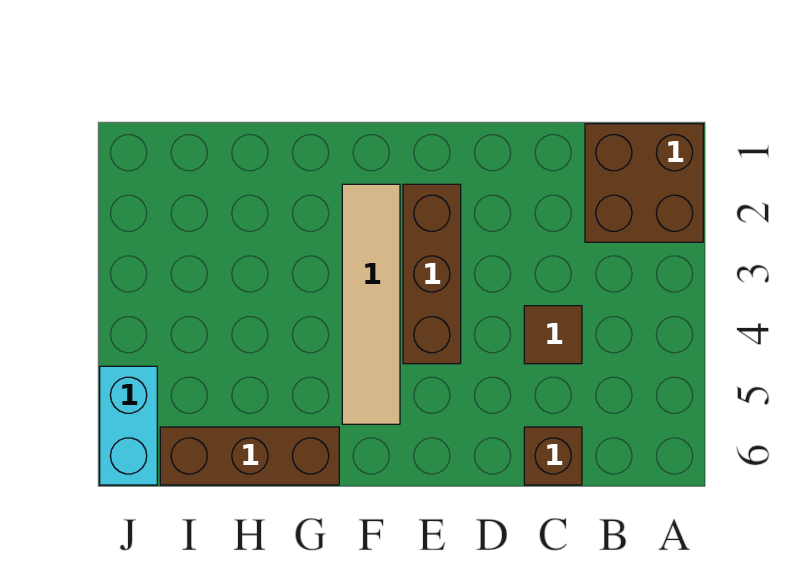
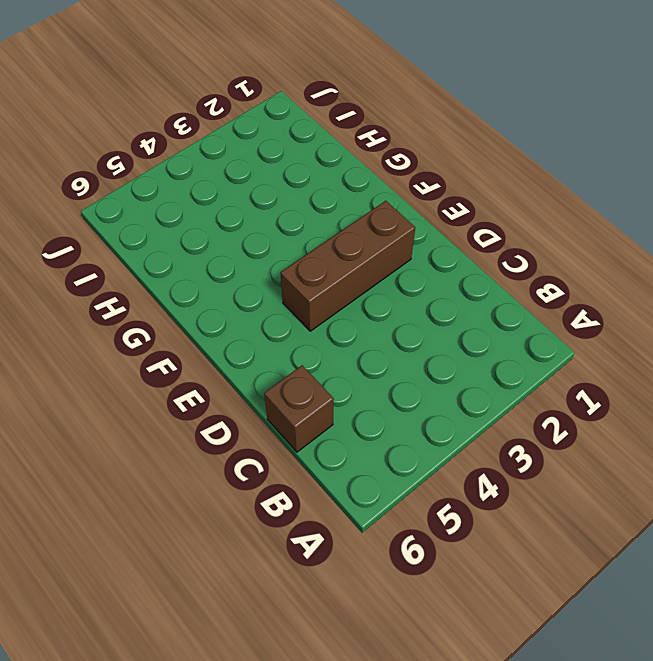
none -> brown 2x2 brick [585,124,703,242]
none -> brown 1x1 tile [524,306,582,364]

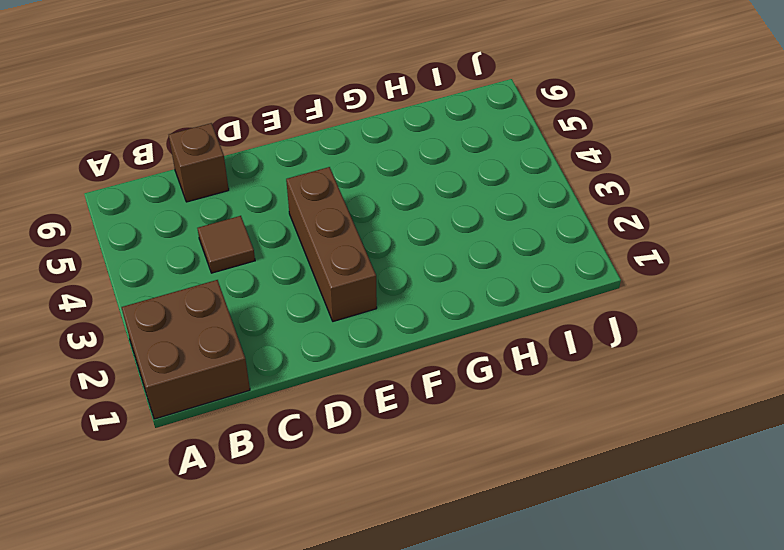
none -> tan 1x4 tile [342,184,400,424]
none -> brown 1x3 brick [160,427,339,485]

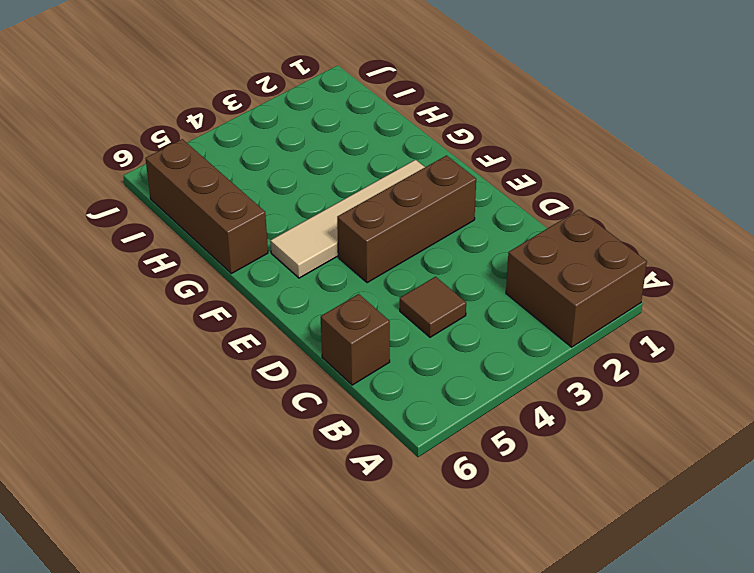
none -> cyan 1x2 brick [100,366,157,485]

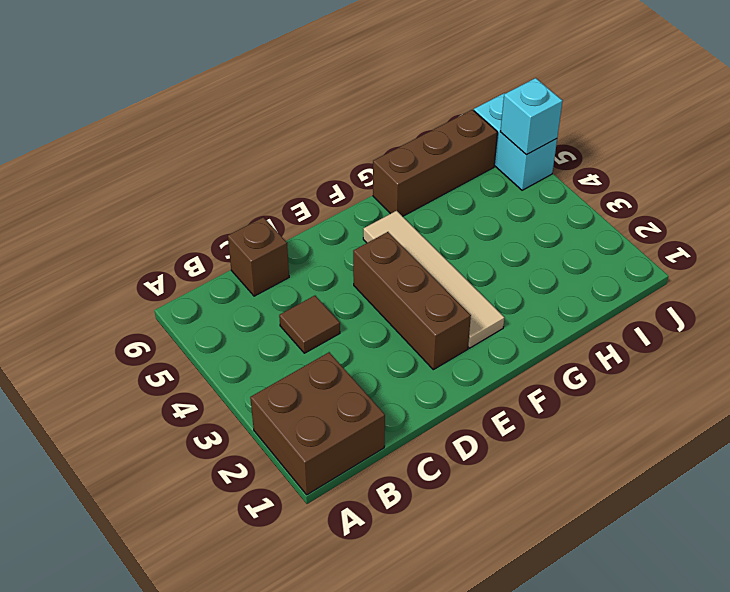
cyan 1x1 brick [500,78,563,155] -> none

